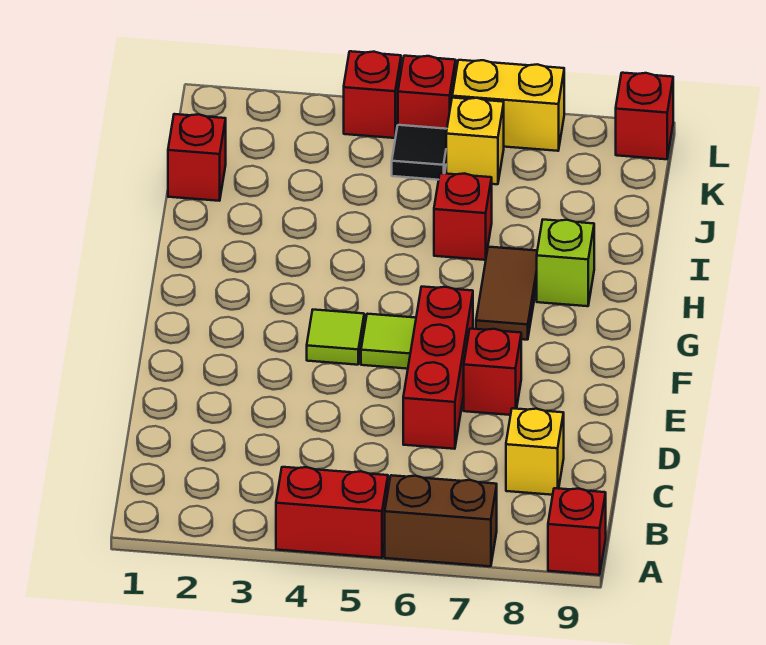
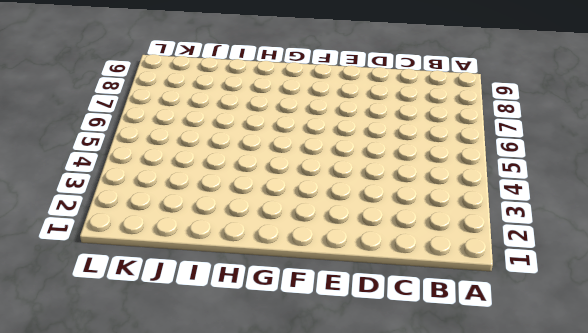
none -> red 1x2 brick [276,467,388,558]
none -> brown 1x2 brick [385,475,497,566]
none -> red 1x1 brick [548,488,606,575]

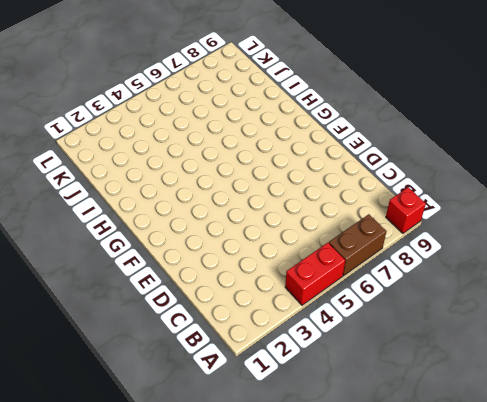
none -> yellow 1x1 brick [506,408,564,495]
none -> red 1x3 brick [403,287,473,449]
none -> red 1x1 brick [464,329,521,415]

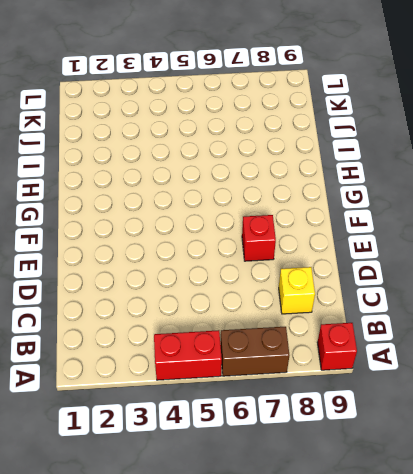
none -> red 1x3 brick [403,287,473,449]
none -> lime 1x1 tile [307,310,364,365]
none -> lime 1x1 tile [361,314,416,369]

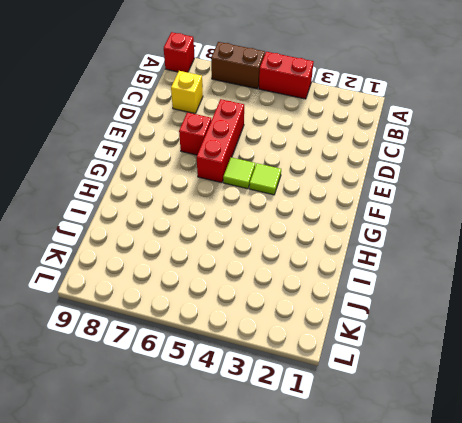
none -> brown 1x2 tile [476,247,537,340]
none -> lime 1x1 brick [537,220,594,306]
none -> red 1x1 brick [434,173,492,260]

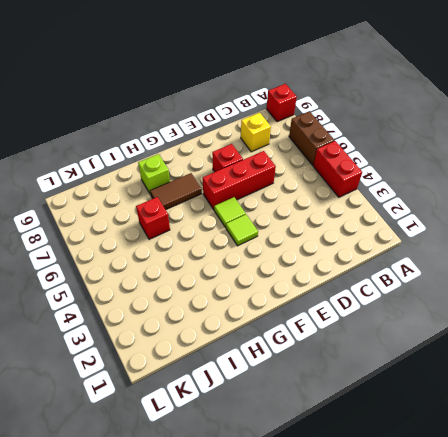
none -> red 1x1 brick [168,114,226,201]
none -> black 1x1 tile [392,125,447,180]
none -> yellow 1x1 brick [446,98,504,184]

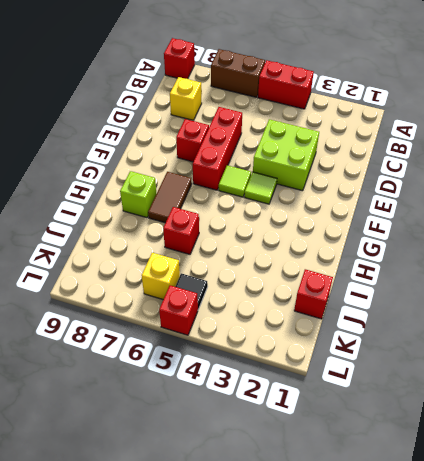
lime 2x2 brick [253,119,319,191] -> none
none -> red 1x1 brick [344,51,401,138]
none -> yellow 1x2 brick [452,60,564,151]
none -> red 1x1 brick [616,73,673,159]

